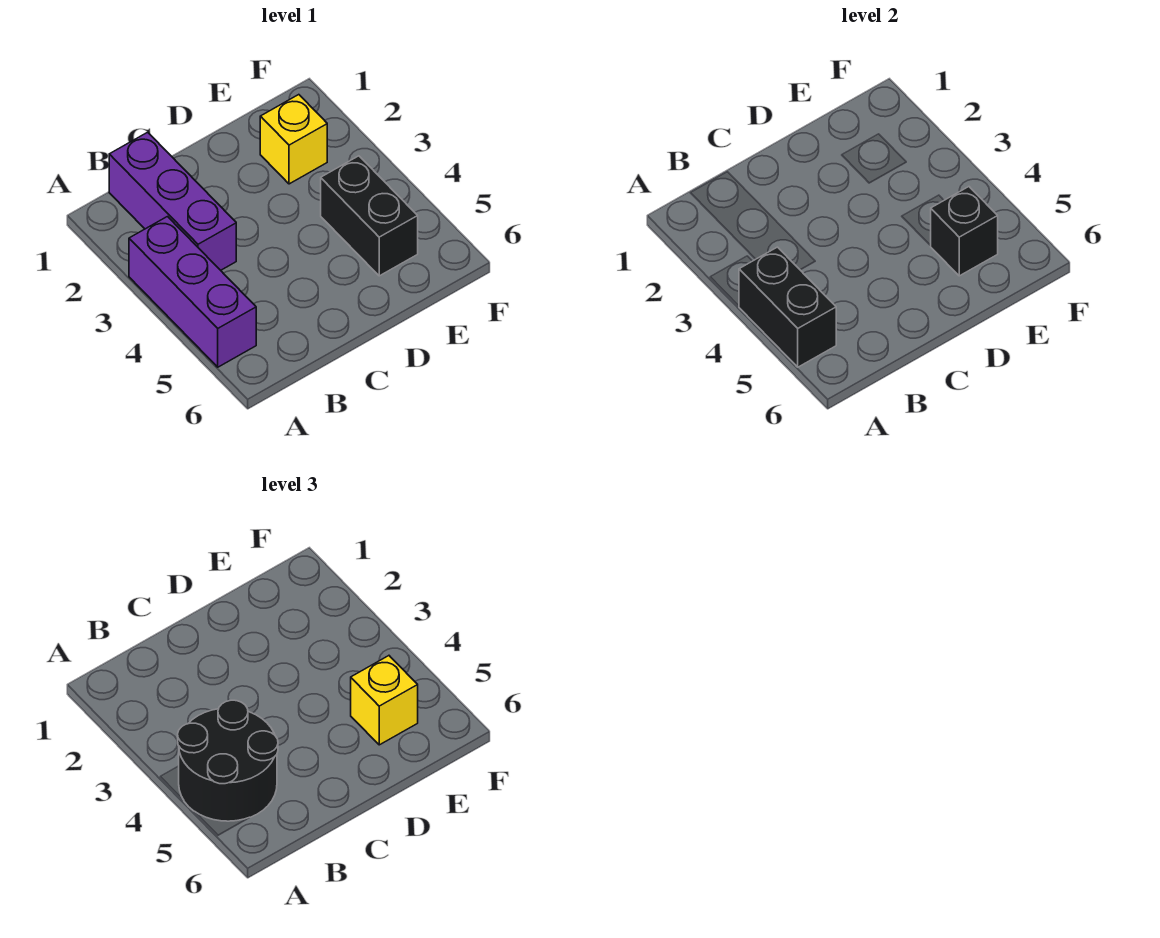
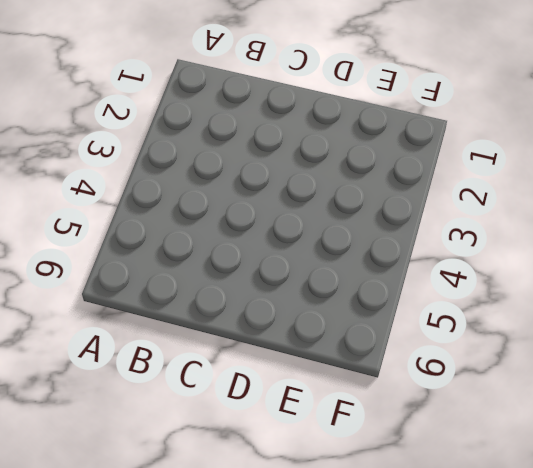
none -> purple 1x3 brick [129,217,256,367]
none -> purple 1x3 brick [109,132,236,270]

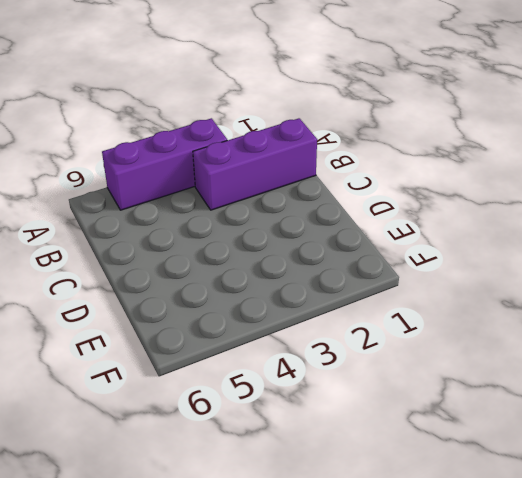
none -> yellow 1x1 brick [260,95,327,184]
none -> black 1x2 brick [321,156,418,276]

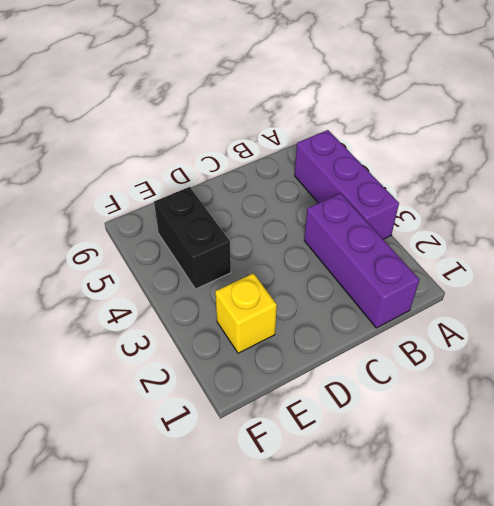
none -> black 1x2 brick [739,247,836,367]
none -> black 1x1 brick [930,187,998,276]

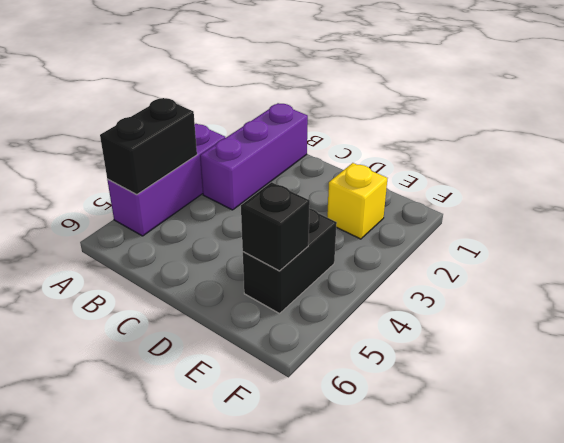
none -> black 2x2 round brick [178,700,278,821]
none -> yellow 1x1 brick [351,656,418,745]

